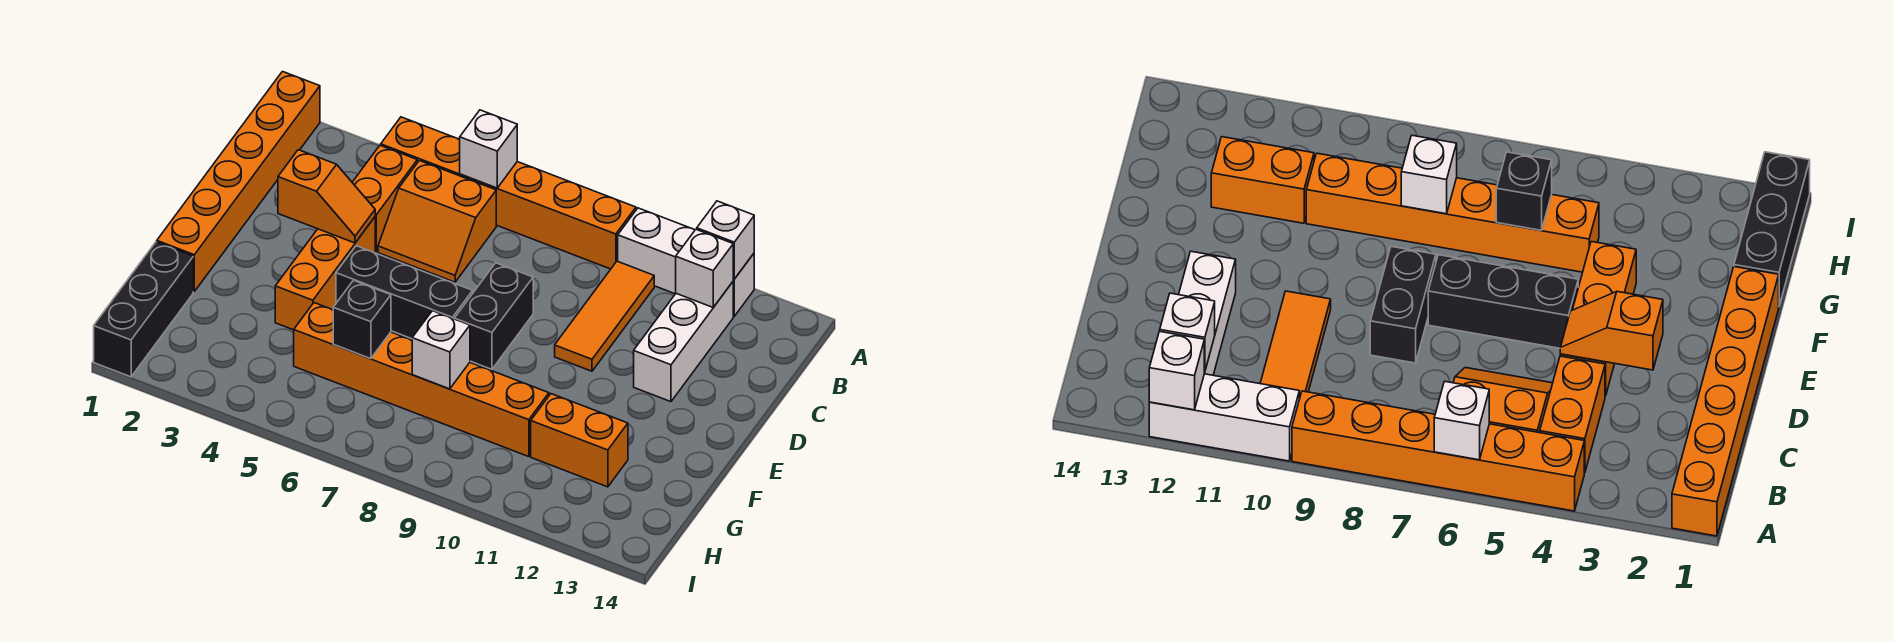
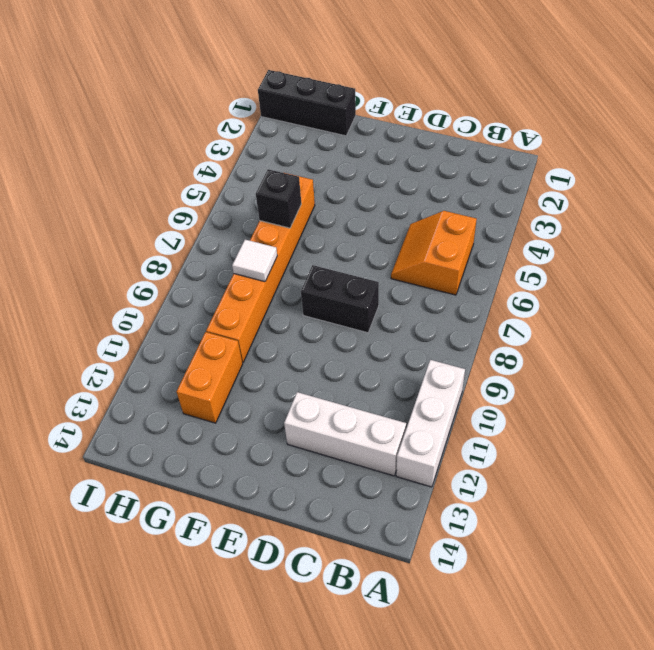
white 1x1 tile [232,240,277,282] -> white 1x1 brick [412,311,470,389]
none -> orange 1x6 brick [157,72,320,291]
none -> orange 1x6 brick [381,117,636,269]
none -> orange 1x2 brick [352,145,417,252]

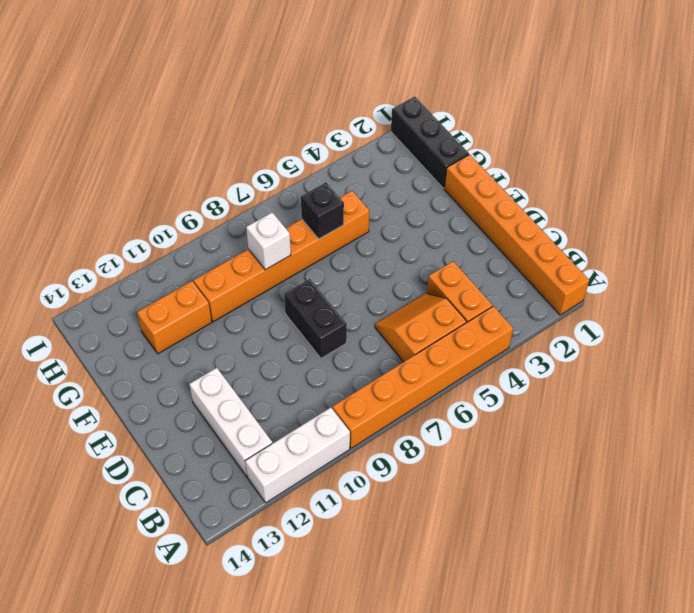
none -> orange 1x3 tile [555,261,654,371]
none -> orange 1x3 brick [275,217,375,330]
none -> black 1x3 brick [336,246,473,339]

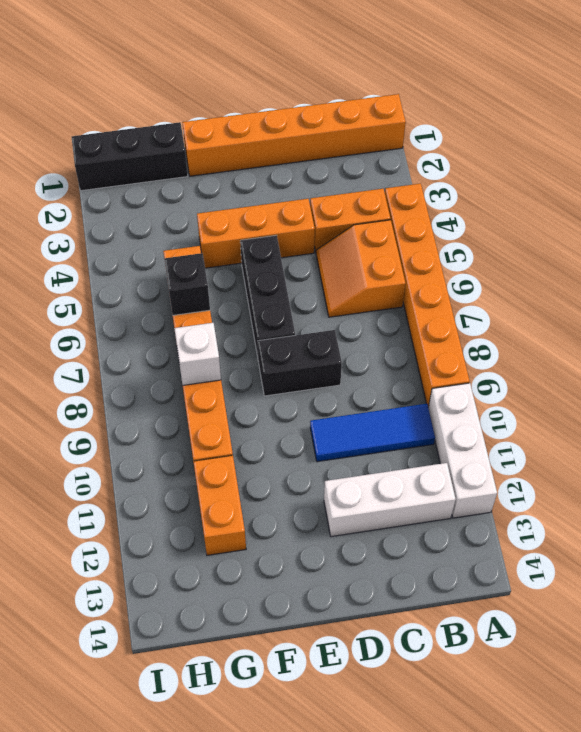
blue 1x3 tile [310,404,435,462] -> orange 1x3 tile [555,261,654,371]
none -> white 1x1 brick [460,110,517,188]
none -> white 1x1 brick [697,201,754,279]
none -> white 1x1 brick [676,229,733,307]

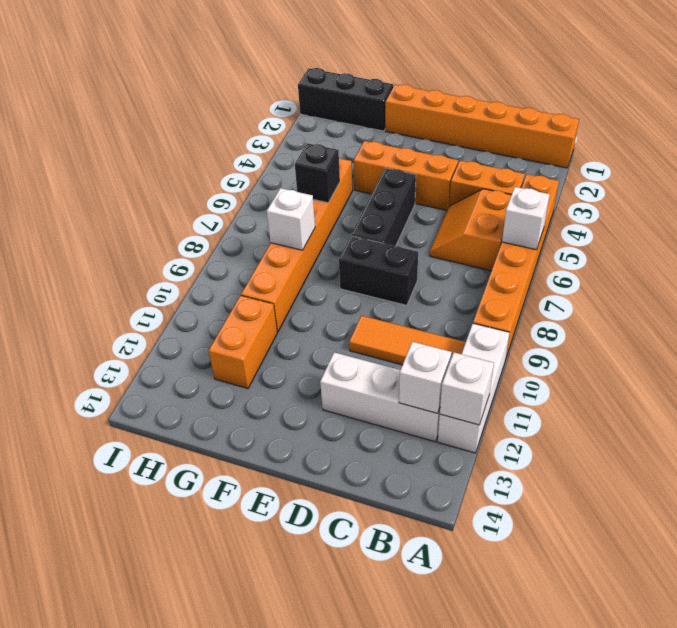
none -> orange 1x2 slope [278,150,375,243]

